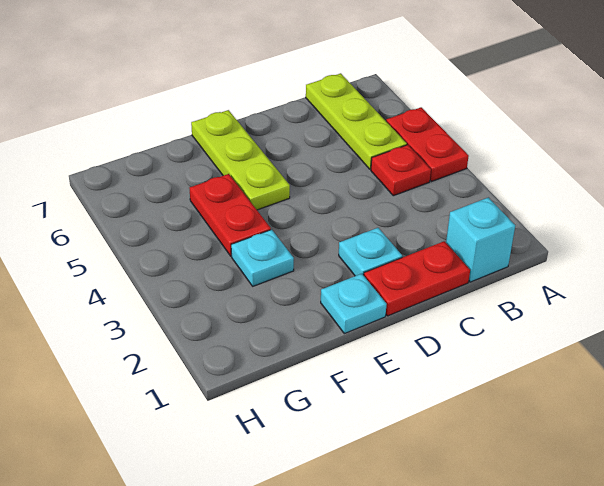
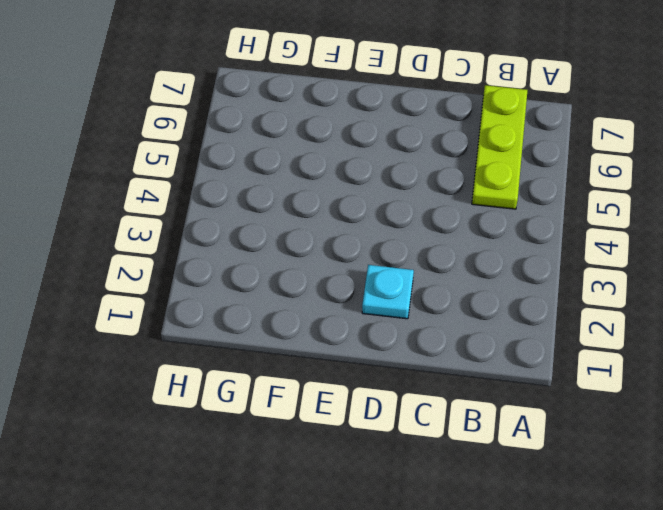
none -> red 1x2 plate [386,107,469,182]
none -> cyan 1x1 brick [446,197,515,282]

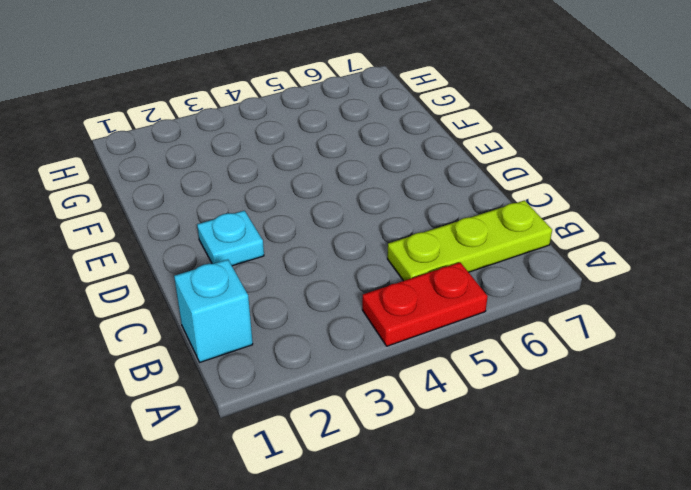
none -> red 1x1 plate [371,145,431,196]
none -> red 1x2 plate [364,241,470,316]

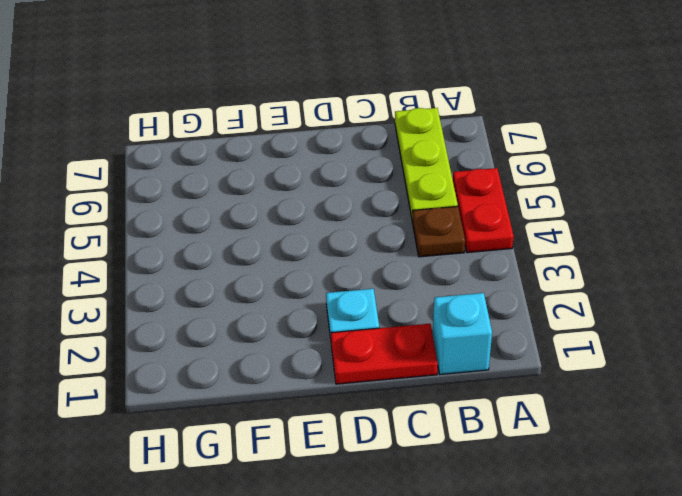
brown 1x1 plate [412,206,465,257] -> red 1x1 plate [371,145,431,196]
none -> cyan 1x1 plate [321,274,387,334]
none -> lime 1x3 plate [191,110,290,210]

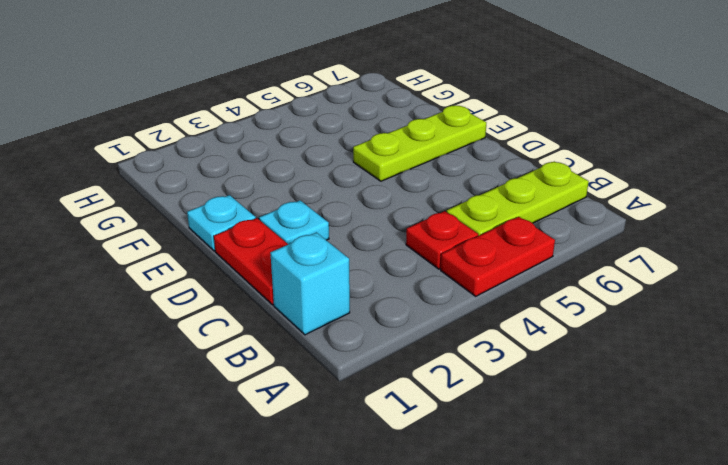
none -> cyan 1x1 plate [231,230,294,286]
none -> red 1x2 plate [190,174,271,256]

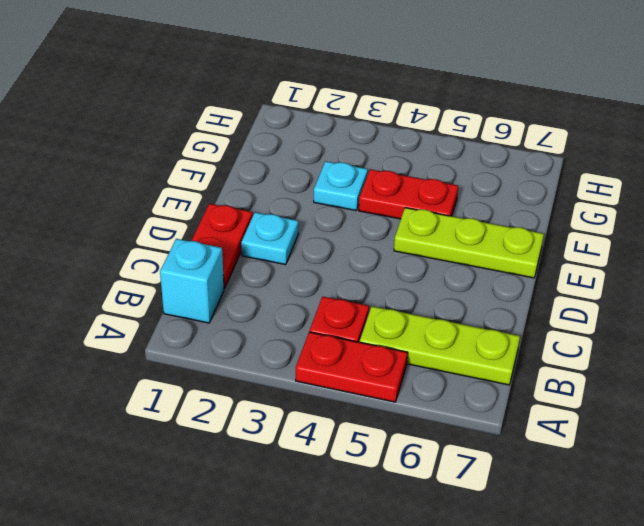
none -> cyan 1x1 plate [321,274,387,334]

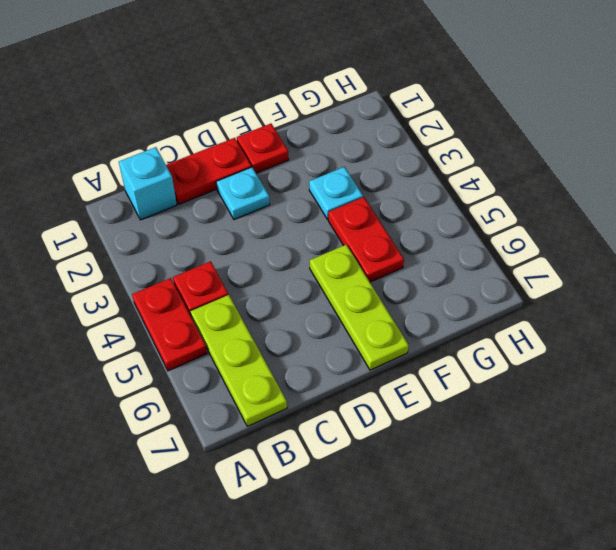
red 1x1 plate [237,124,289,173] -> cyan 1x1 plate [321,274,387,334]

